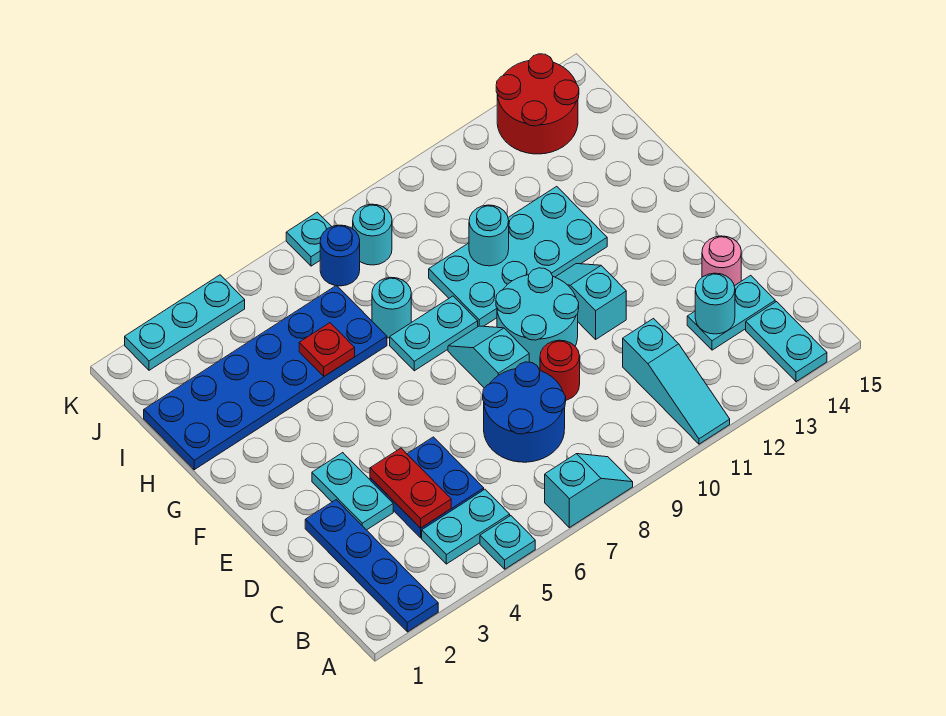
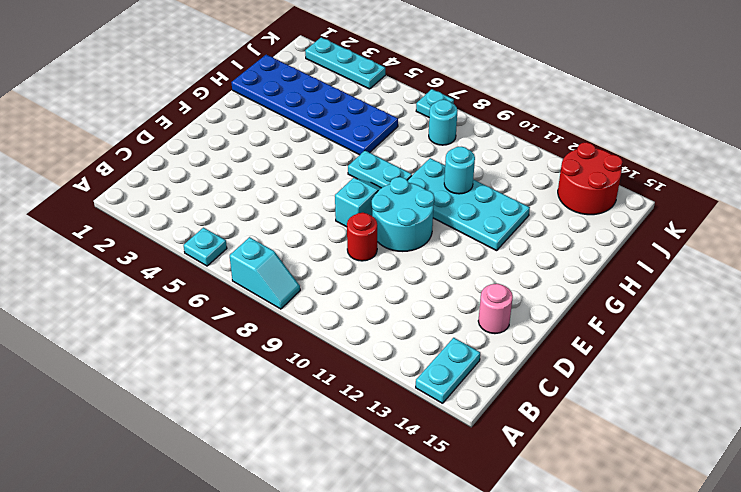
none -> blue 1x4 plate [305,500,438,632]
none -> cyan 1x3 slope [623,319,730,444]
none -> cyan 1x2 plate [422,489,510,564]

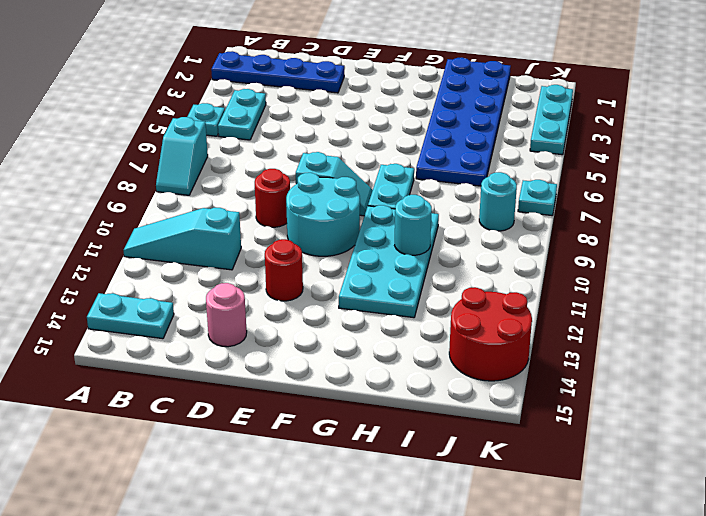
red 1x1 round brick [265,239,303,301] -> none
none -> blue 2x2 plate [370,437,484,538]
none -> blue 2x2 round brick [483,362,566,462]
none -> cyan 1x2 plate [687,275,775,350]

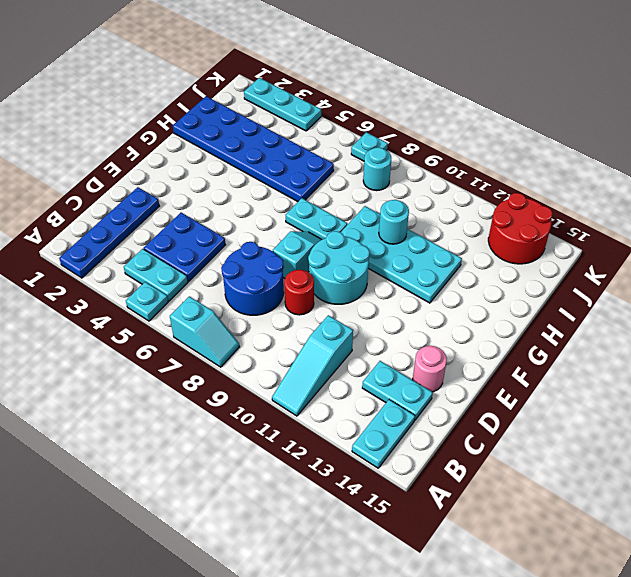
none -> cyan 1x2 plate [312,453,393,530]
none -> cyan 1x2 slope [555,264,626,339]
none -> cyan 1x1 round brick [372,278,411,338]

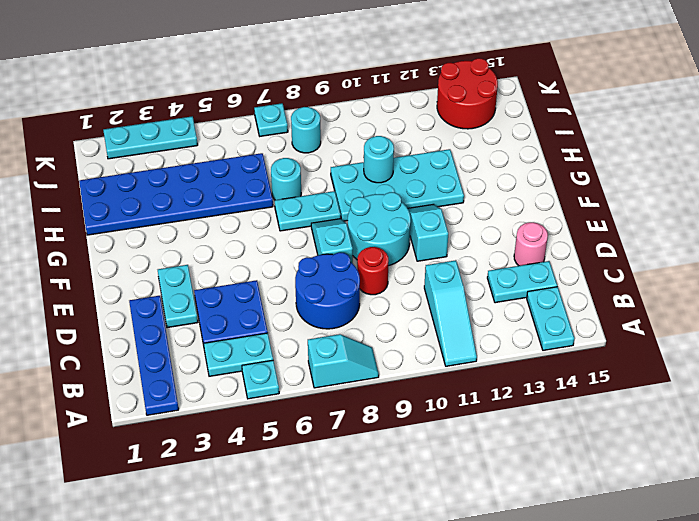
none -> blue 1x1 round brick [320,225,360,286]
none -> red 1x2 plate [370,448,451,528]
none -> cyan 1x1 round brick [695,273,735,334]

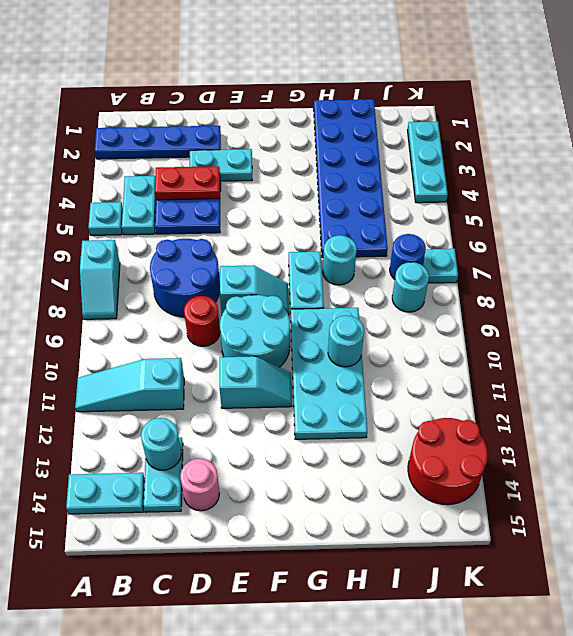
none -> red 1x1 plate [299,323,355,376]

